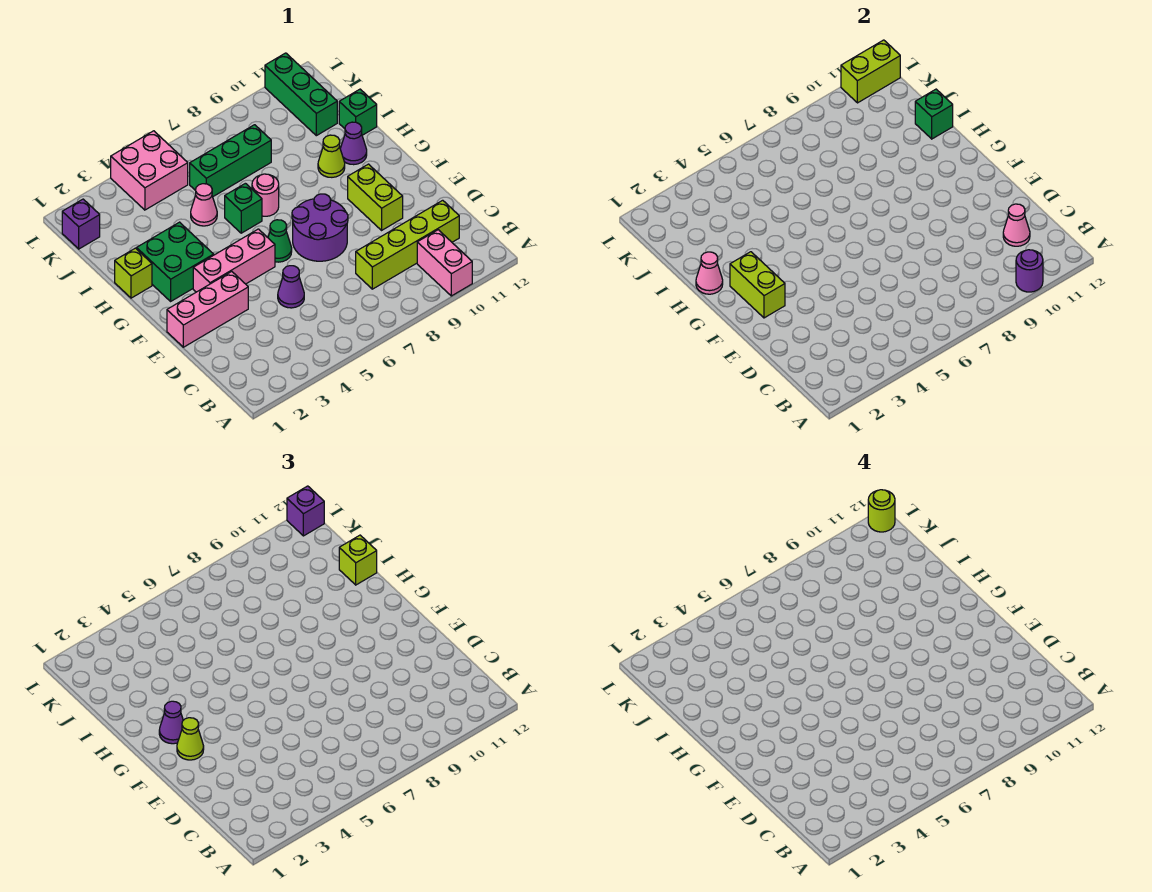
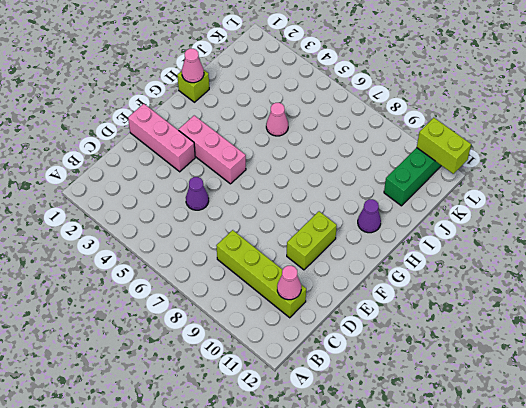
none -> pink 1x2 brick [417,230,472,296]
none -> purple 2x2 round brick [292,194,348,261]
none -> green 1x1 cone [268,220,292,262]
none -> green 2x2 brick [137,222,214,301]

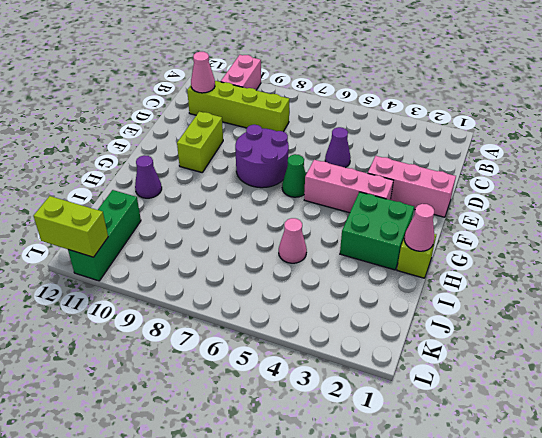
none -> green 1x1 brick [225,183,262,233]
none -> pink 1x1 round brick [252,174,279,216]
none -> lime 1x1 cone [318,135,345,177]
none -> green 1x1 brick [339,89,377,135]

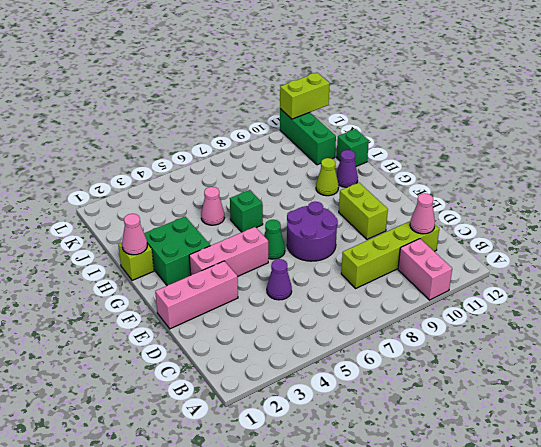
none -> pink 1x1 round brick [252,174,279,216]
none -> green 1x3 brick [190,125,271,197]
none -> purple 1x1 brick [62,199,100,249]
none -> pink 2x2 brick [111,131,188,210]

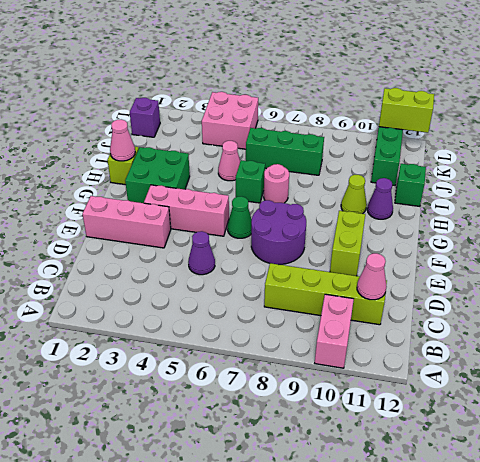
none -> purple 1x1 round brick [1016,250,1043,292]
none -> lime 1x2 brick [730,252,785,318]
none -> green 1x1 brick [915,89,953,139]
none -> lime 1x1 cone [177,718,204,760]

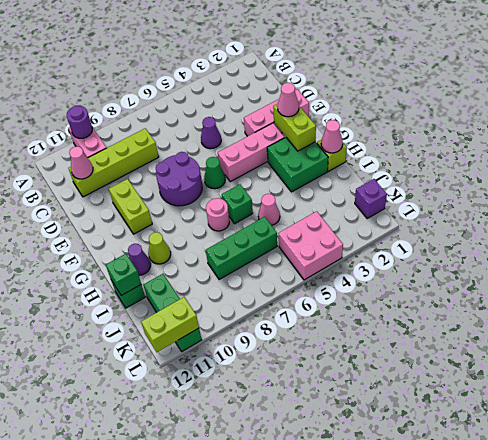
pink 1x1 cone [277,83,299,117] -> lime 1x1 cone [177,718,204,760]
none -> purple 1x1 cone [159,701,183,744]
none -> lime 1x1 brick [339,535,377,585]
none -> purple 1x1 brick [287,486,324,536]
none -> lime 1x1 round brick [868,490,895,532]

